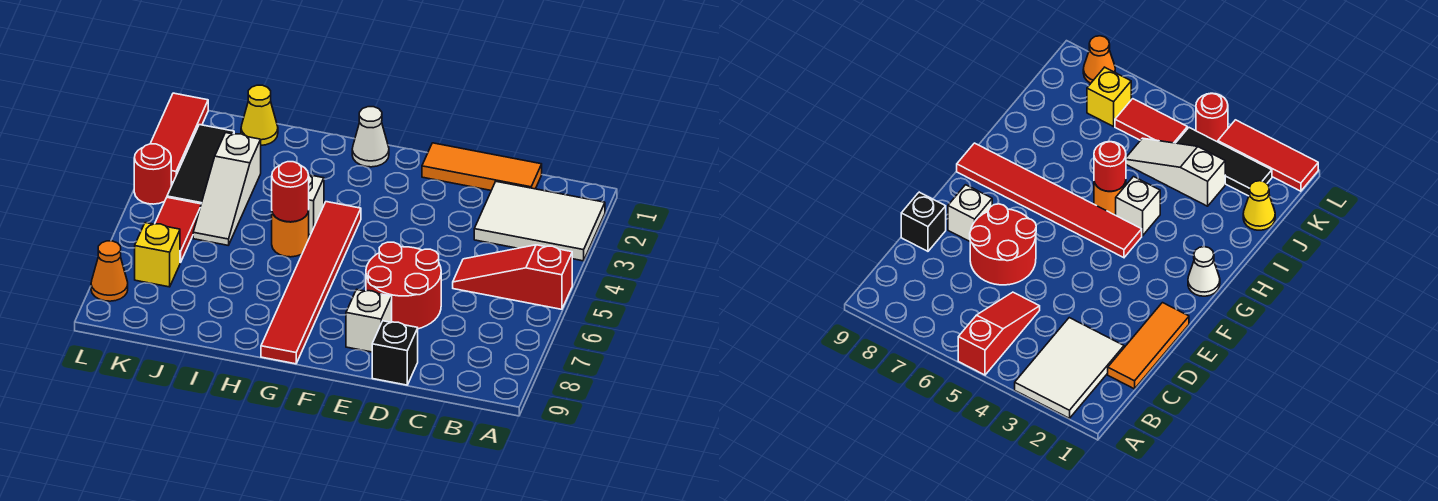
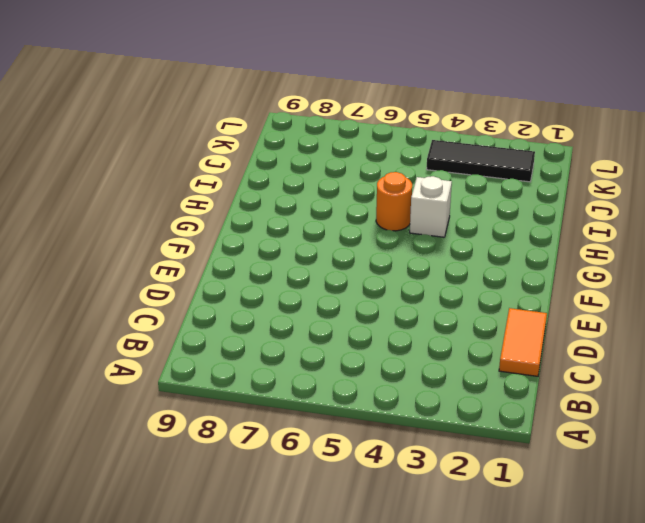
orange 1x2 tile [499,308,547,376] -> orange 1x3 tile [422,143,542,190]
none -> white 2x3 tile [474,182,605,261]
none -> red 1x3 slope [453,245,572,309]
none -> red 2x2 round brick [366,242,441,329]

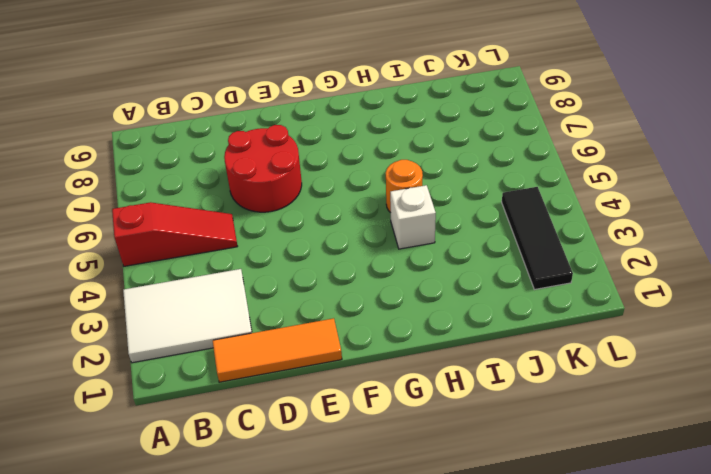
none -> black 1x1 brick [372,321,418,385]
none -> white 1x1 brick [346,289,392,352]
none -> white 1x1 cone [352,107,389,167]

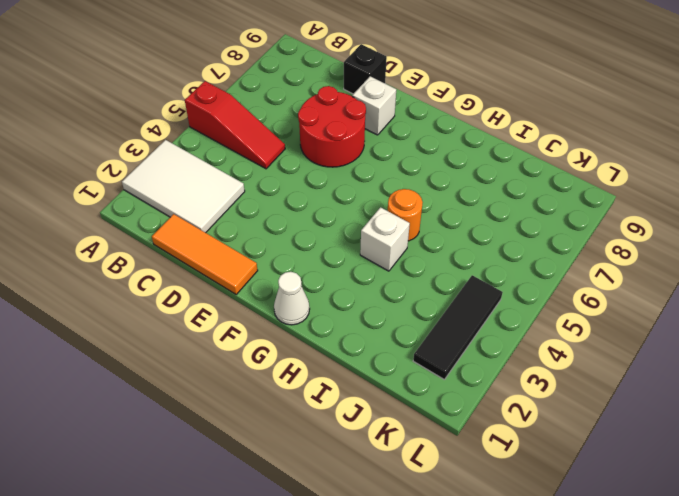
none -> red 1x6 tile [261,202,361,364]
none -> yellow 1x1 cone [241,85,278,145]
none -> white 1x3 slope [193,133,261,245]

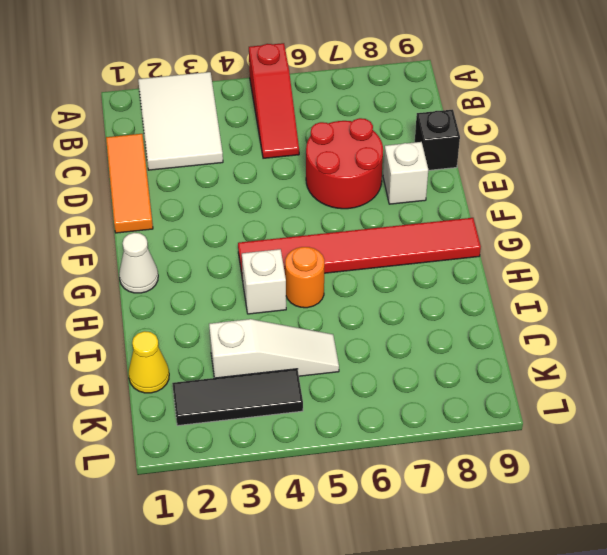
none -> red 1x2 tile [155,197,201,263]
none -> yellow 1x1 brick [135,223,180,287]
none -> red 1x3 tile [150,93,208,182]

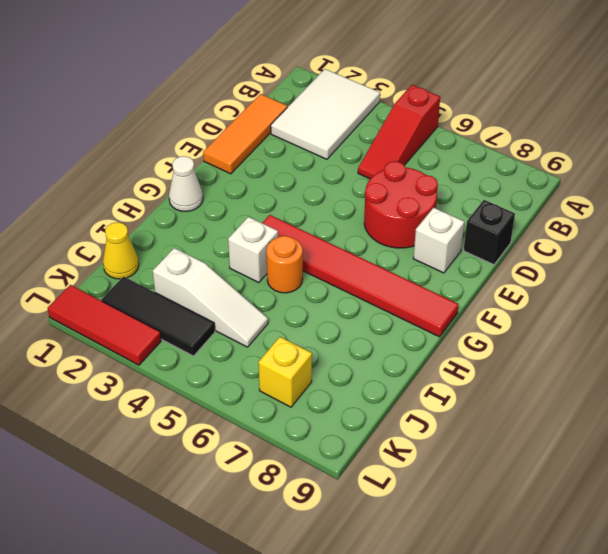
none -> red 1x2 tile [155,197,201,263]
none -> red 1x1 round brick [134,144,171,204]
none -> orange 1x1 cone [91,241,128,301]

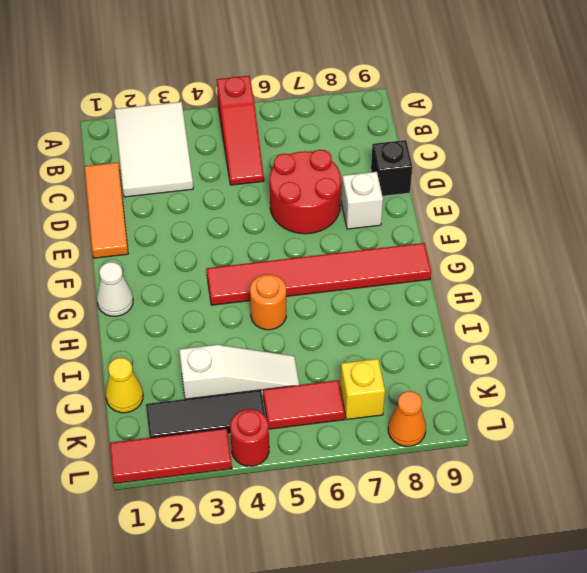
none -> white 1x1 brick [308,174,324,235]
none -> red 1x1 round brick [272,162,309,222]

